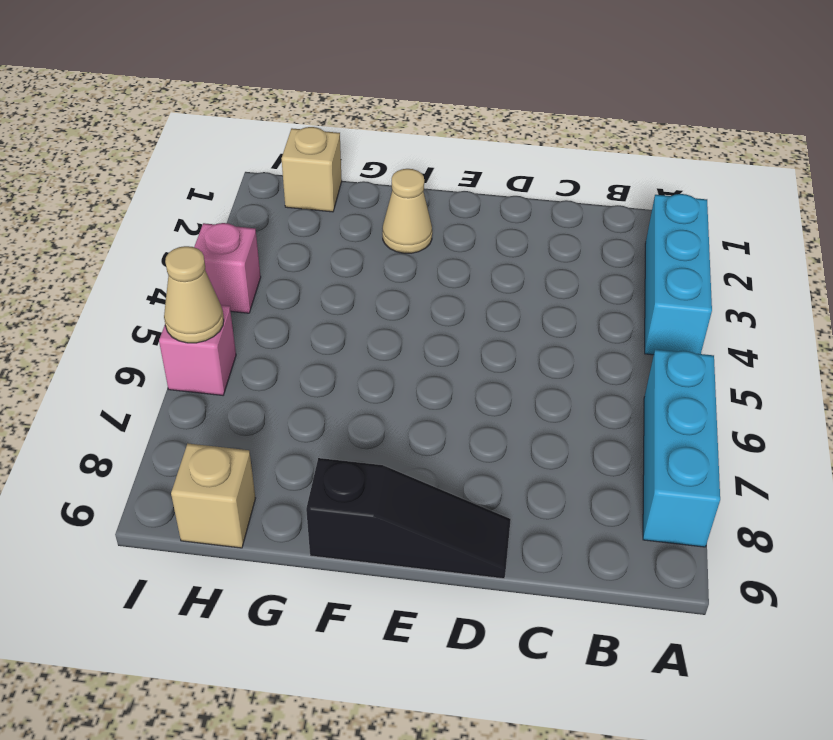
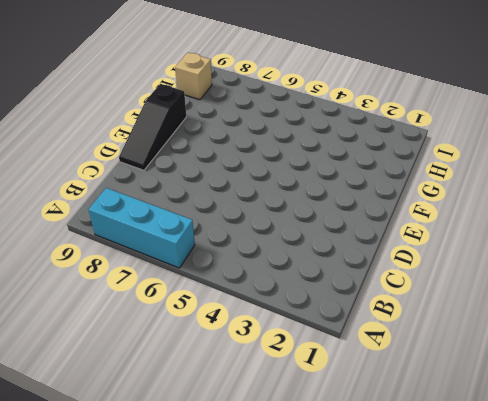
none -> cyan 1x3 brick [645,194,712,355]
none -> tan 1x1 cone [383,169,432,253]

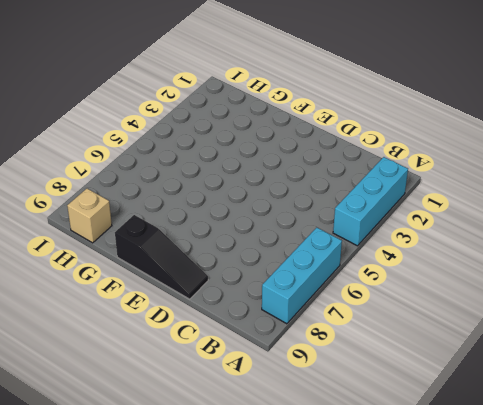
none -> tan 1x1 cone [383,169,432,253]
none -> tan 1x1 brick [281,127,342,212]

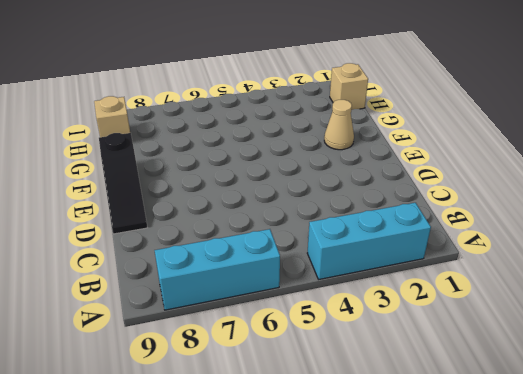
none -> pink 1x1 brick [194,223,261,313]
none -> pink 1x1 brick [159,305,236,395]

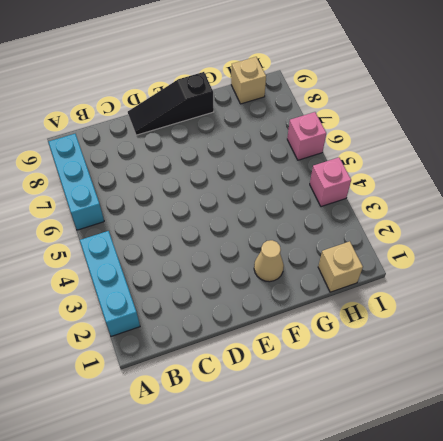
none -> tan 1x1 cone [164,246,224,343]

